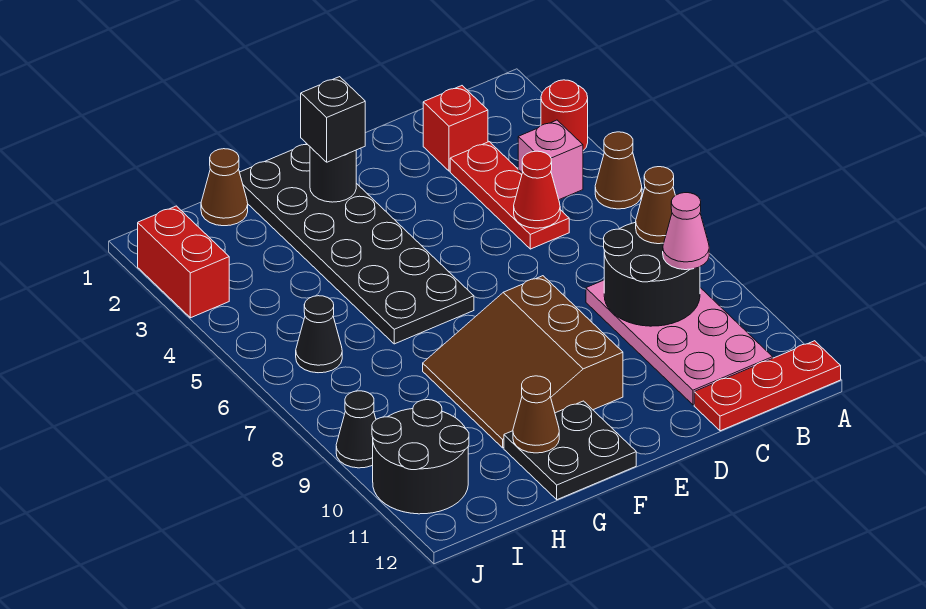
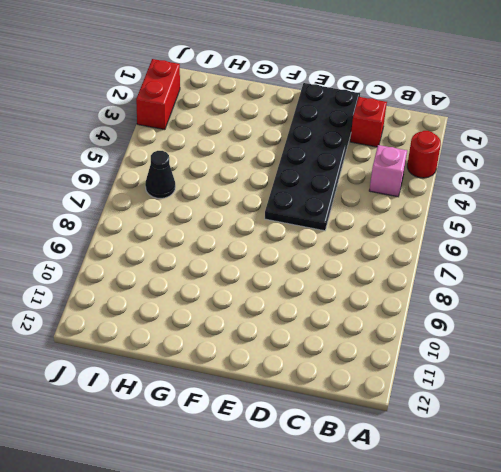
black 2x6 plate [265,83,360,231] -> black 2x6 plate moved to [240,144,474,344]
none -> brown 1x1 cone [595,132,642,209]
none -> red 1x3 plate [694,341,841,431]
none -> pink 2x4 plate [586,280,773,405]

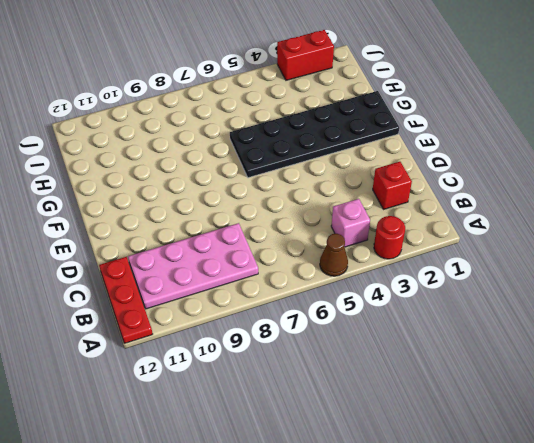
none -> red 1x3 plate [450,142,569,249]
none -> brown 3x3 slope [423,276,623,448]
none -> black 2x2 plate [504,401,636,500]

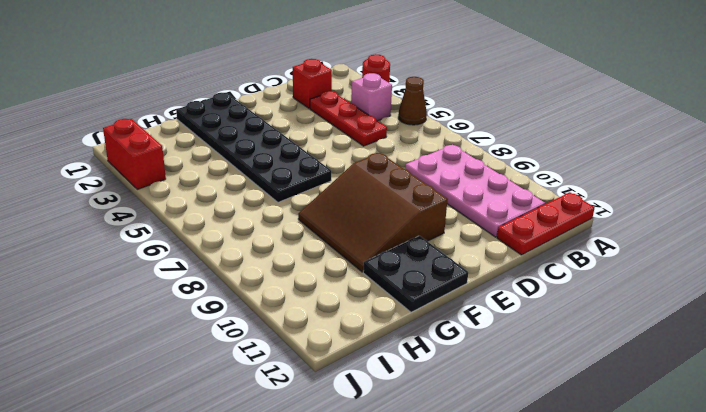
none -> brown 1x1 cone [201,149,248,226]
none -> black 1x1 cone [296,296,342,373]
none -> black 2x2 round brick [372,400,469,514]

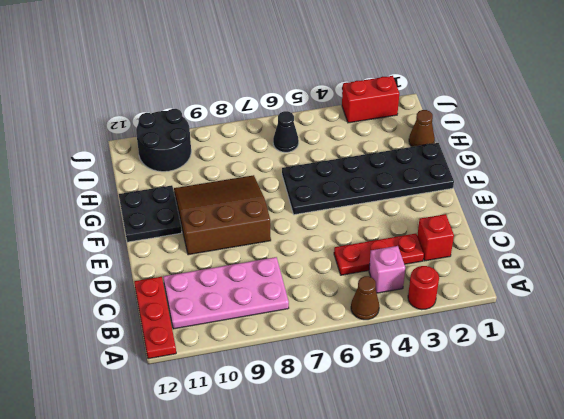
none -> black 1x1 cone [336,391,376,468]
none -> black 2x2 round brick [604,222,700,326]
none -> red 1x1 cone [514,151,560,228]

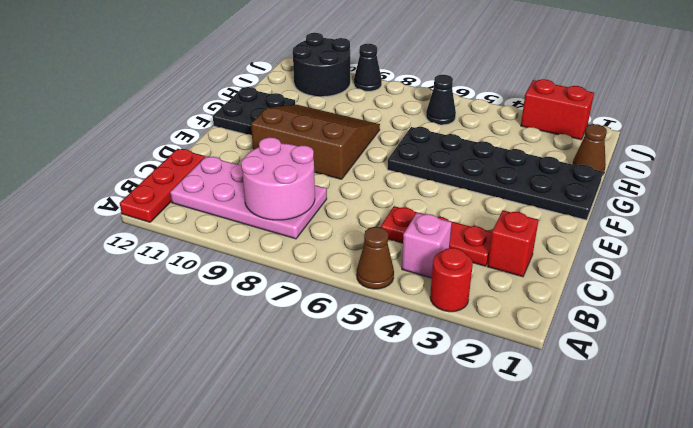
pink 2x2 round brick [241,137,315,220] -> black 2x2 round brick [604,222,700,326]
none -> red 1x1 cone [514,151,560,228]
none -> black 1x1 round brick [310,147,356,202]
none -> brown 1x1 cone [513,376,559,453]

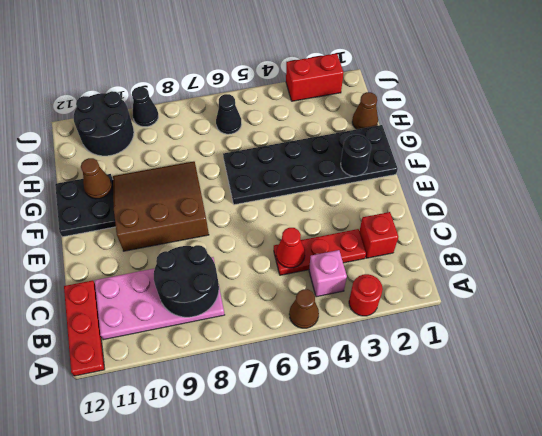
none -> brown 1x1 cone [636,167,675,244]
none -> pink 1x1 cone [663,193,709,270]
none -> black 1x1 brick [301,77,365,162]

